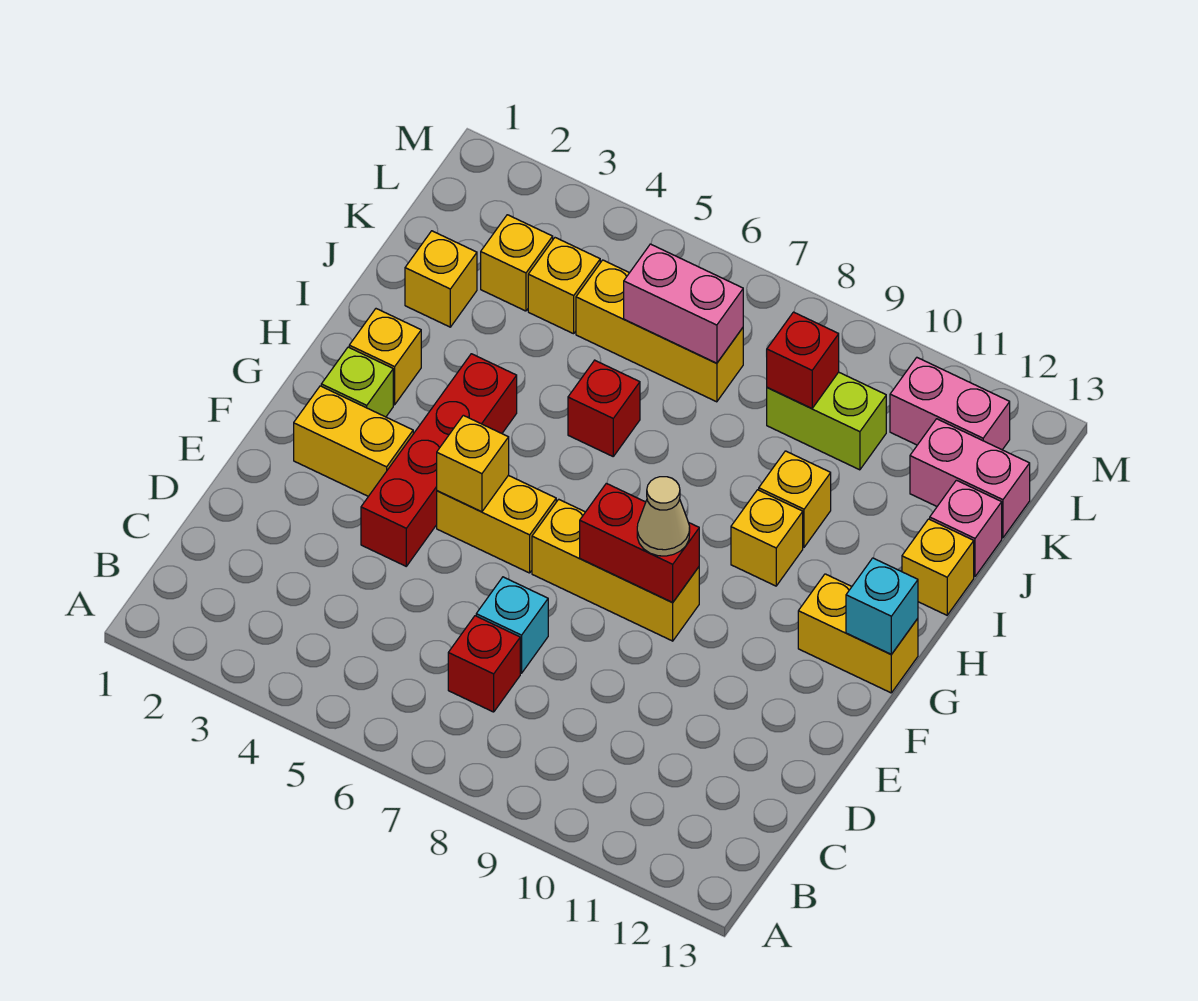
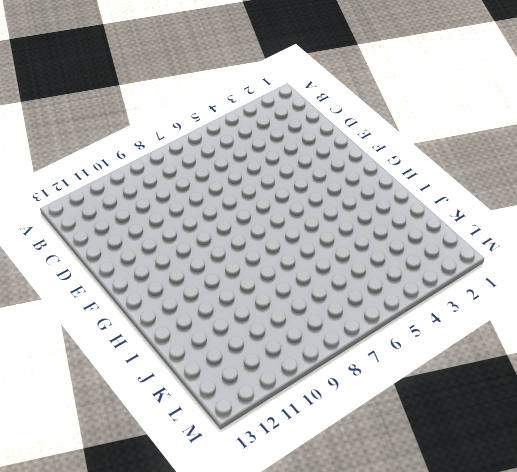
none -> red 1x1 brick [448,616,520,712]
none -> cyan 1x1 brick [476,577,548,673]
none -> red 1x4 brick [361,354,517,566]

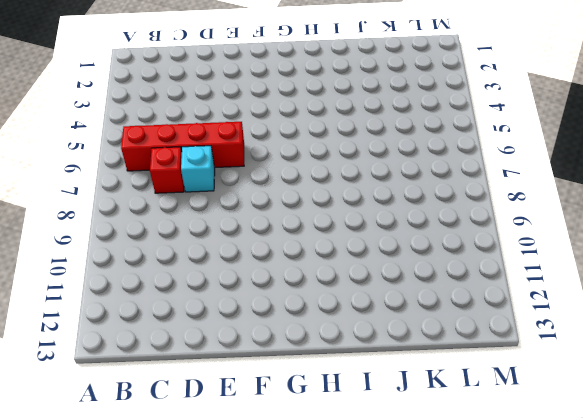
red 1x4 brick [121,122,244,171] -> red 1x4 brick moved to [361,354,517,566]
none -> yellow 1x2 brick [294,386,413,496]
none -> yellow 1x2 brick [437,475,556,573]
none -> yellow 1x3 brick [532,499,699,641]

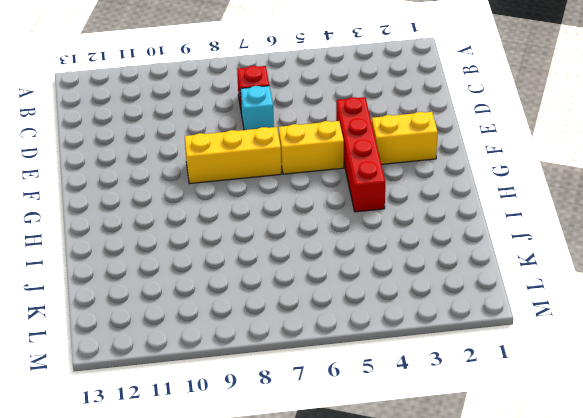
none -> lime 1x1 brick [321,347,393,417]
none -> yellow 1x2 brick [798,574,918,693]
none -> yellow 1x1 brick [349,309,421,405]

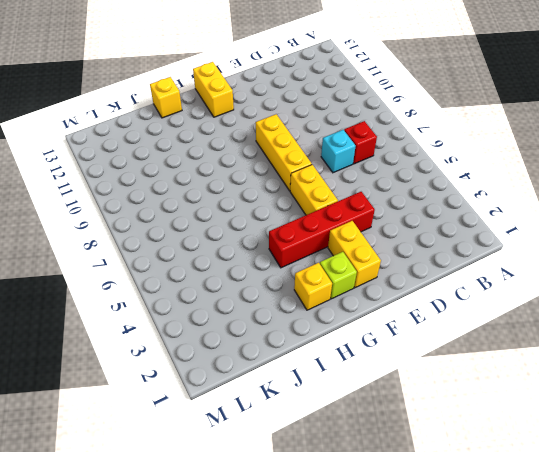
none -> yellow 1x1 brick [731,490,803,586]
none -> red 1x1 brick [568,360,640,456]
none -> yellow 1x1 brick [759,451,831,547]

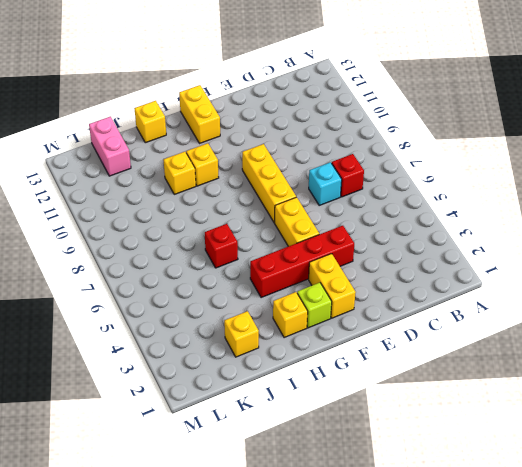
none -> pink 1x1 brick [930,480,1002,577]
none -> yellow 1x1 brick [481,215,553,311]
none -> yellow 1x1 brick [528,238,600,334]

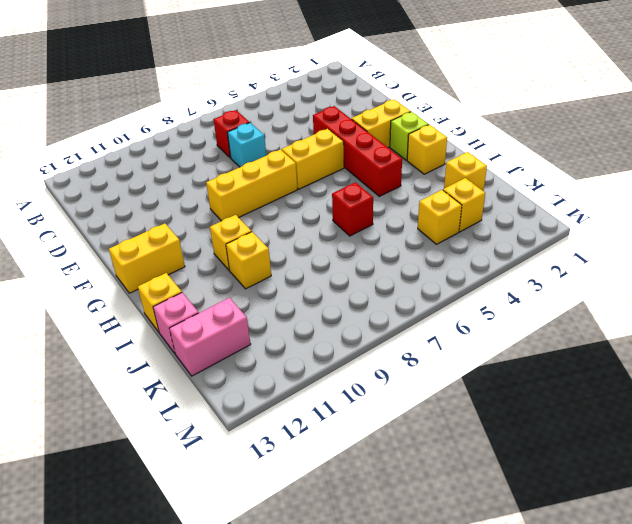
none -> yellow 1x3 brick [576,260,743,402]
none -> lime 1x2 brick [767,372,886,470]
none -> pink 1x2 brick [890,358,1010,450]

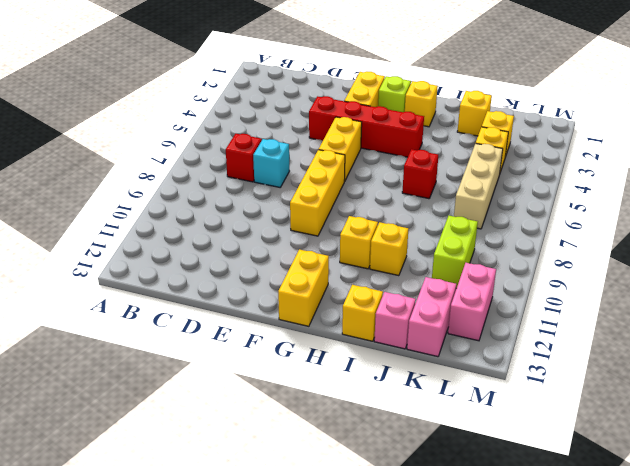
tan 1x3 brick [454,143,503,229] -> yellow 1x3 brick [576,260,743,402]
none -> yellow 1x1 brick [437,415,509,512]
none -> red 1x2 brick [580,483,699,603]
none -> cyan 1x1 brick [846,558,918,654]

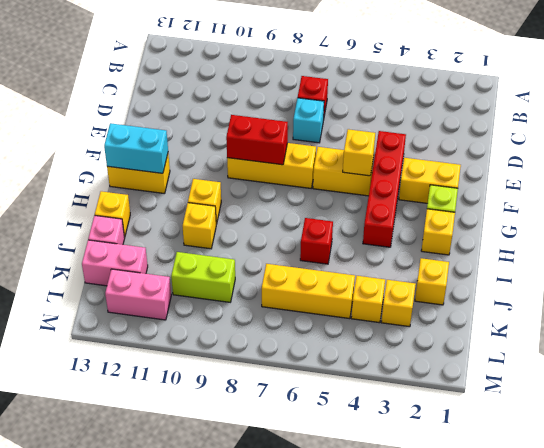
cyan 1x2 brick [104,123,168,173] -> cyan 1x1 brick [846,558,918,654]
none -> pink 1x2 brick [624,244,743,363]
none -> red 1x1 brick [766,312,839,409]
none -> tan 1x1 cone [637,477,690,556]

